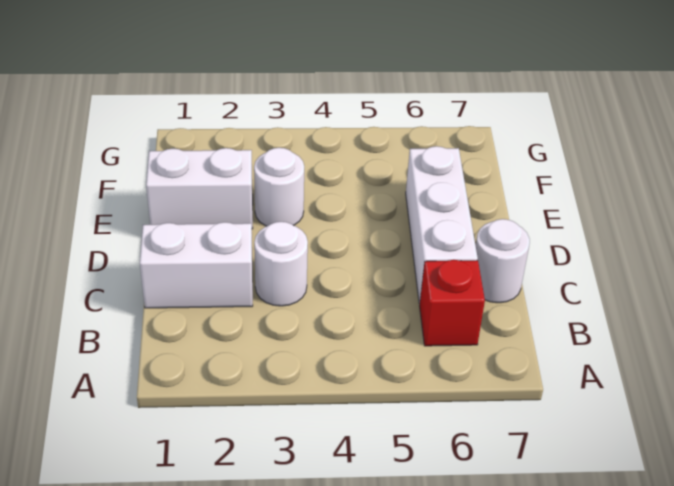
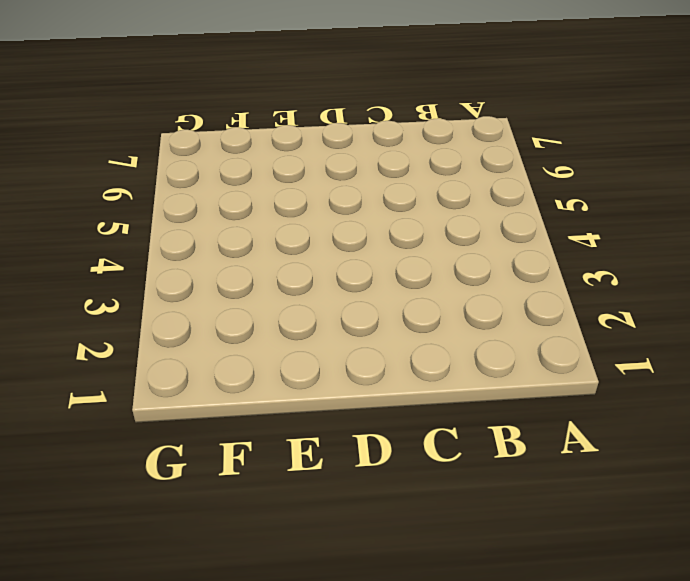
none -> red 1x1 brick [420,260,485,346]
none -> white 1x2 brick [140,222,253,308]

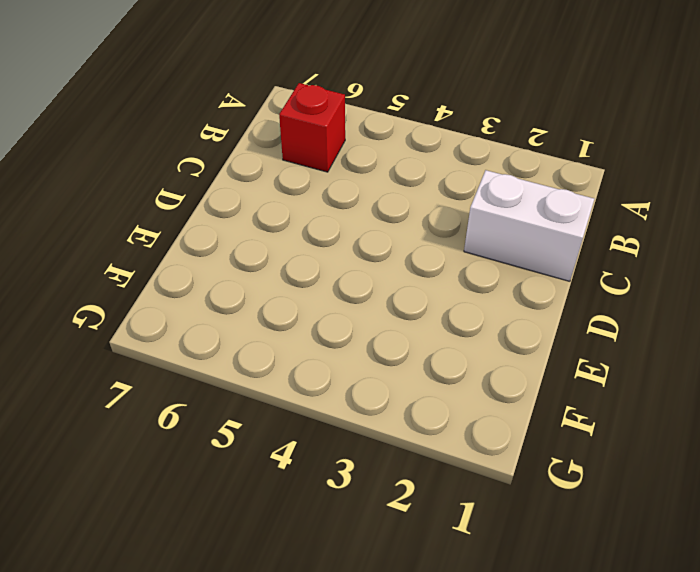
none -> white 1x1 round brick [254,222,308,306]
none -> white 1x3 brick [406,146,478,304]

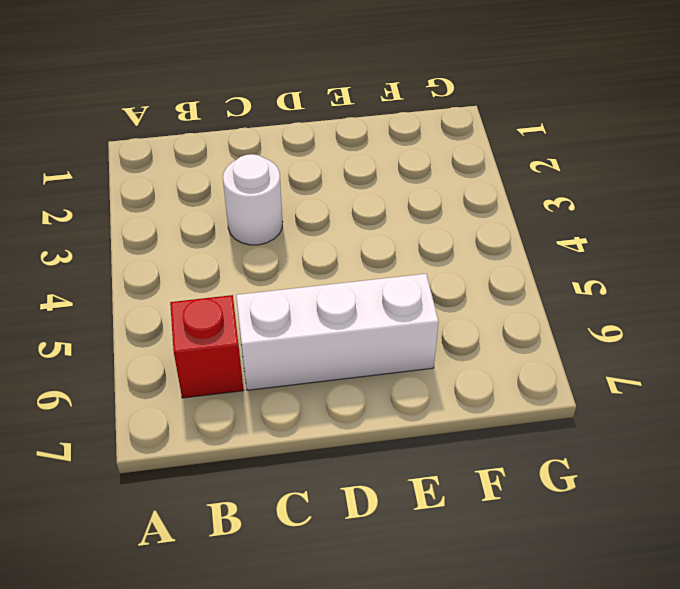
none -> white 1x2 brick [140,222,253,308]
none -> white 1x1 round brick [476,219,530,303]

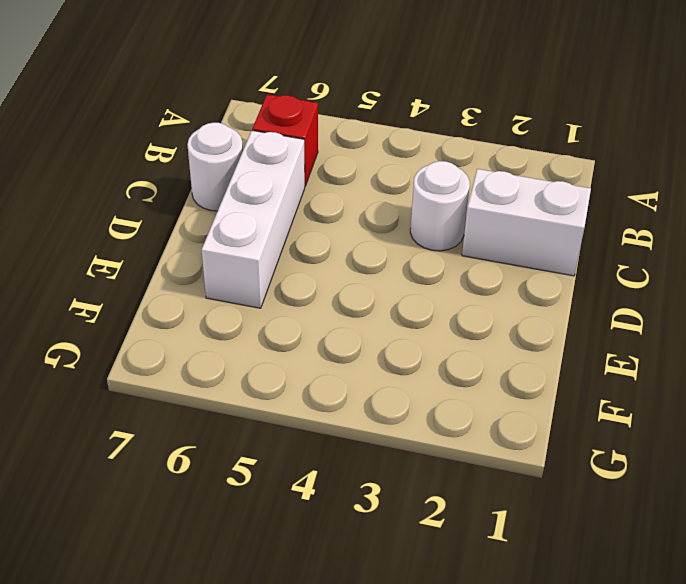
none -> white 1x2 brick [146,148,253,229]
none -> white 1x1 round brick [254,148,304,226]

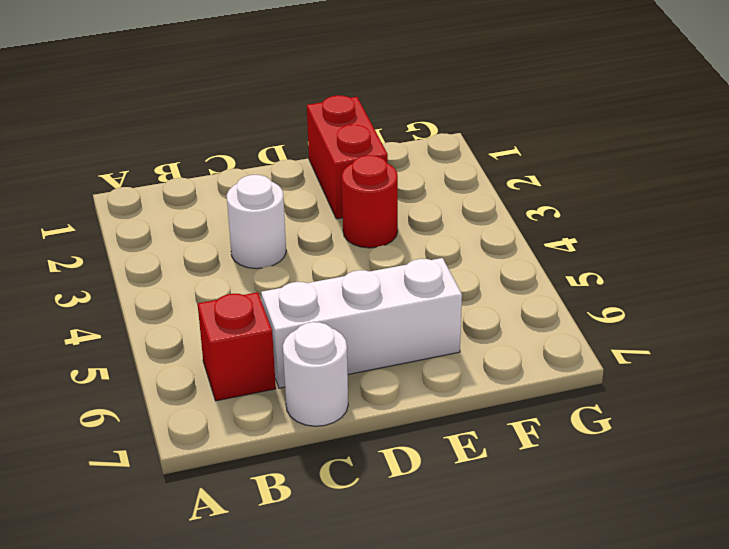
red 1x2 brick [307,95,388,219] -> white 1x2 brick [146,148,253,229]
red 1x1 round brick [342,155,398,248] -> white 1x1 round brick [254,148,304,226]
none -> white 1x2 brick [140,222,253,308]

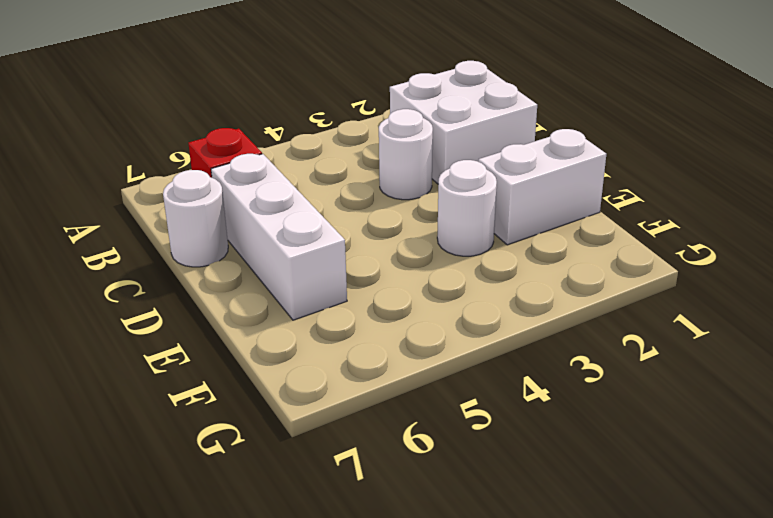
white 2x2 brick [390,61,537,184] -> white 1x2 brick [140,222,253,308]

